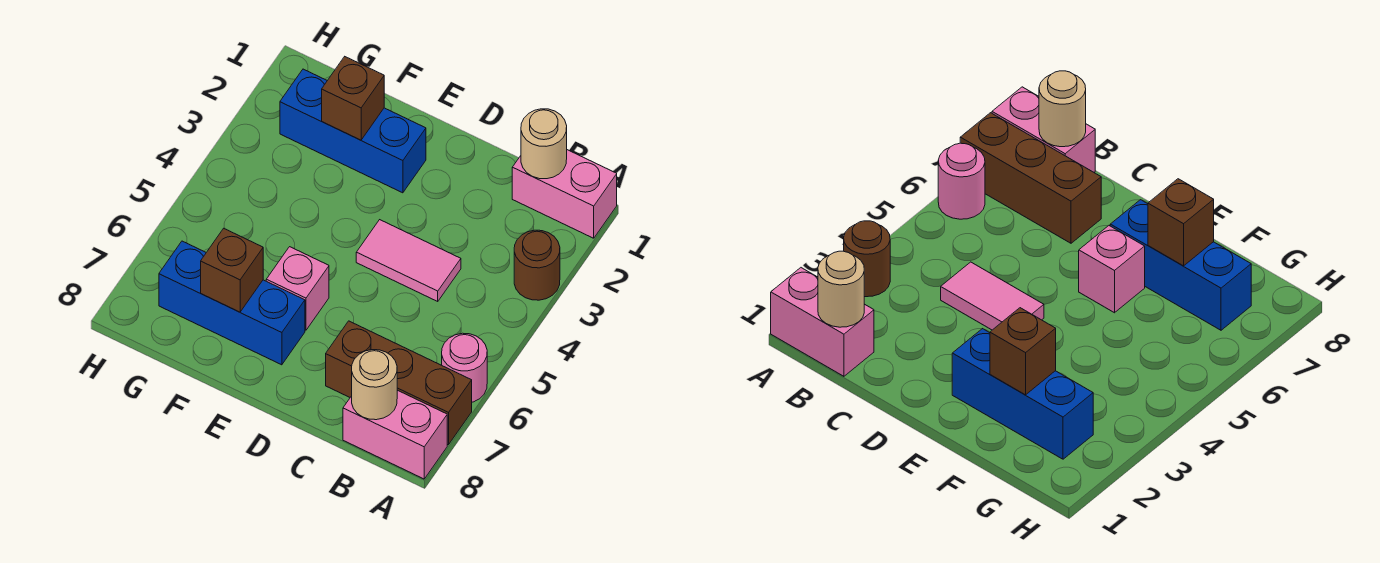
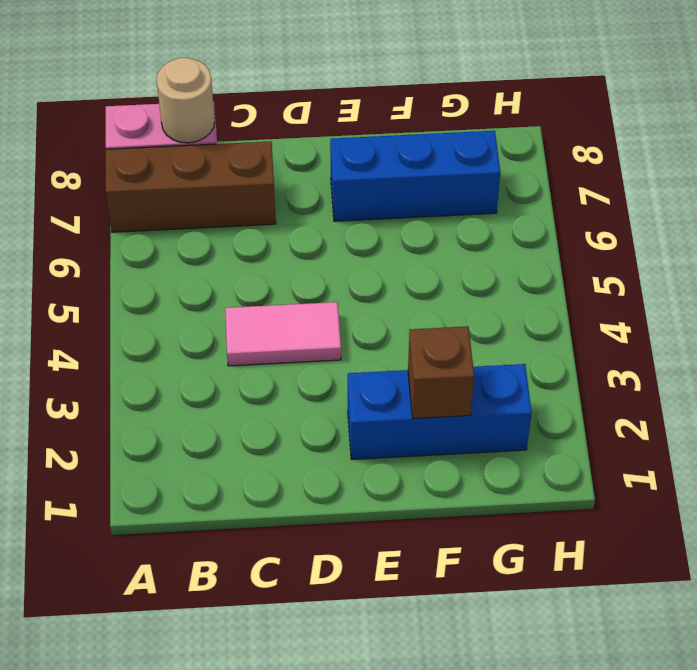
none -> pink 1x2 brick [512,150,617,238]
none -> brown 1x1 round brick [514,230,560,300]
none -> pink 1x1 round brick [442,333,487,402]

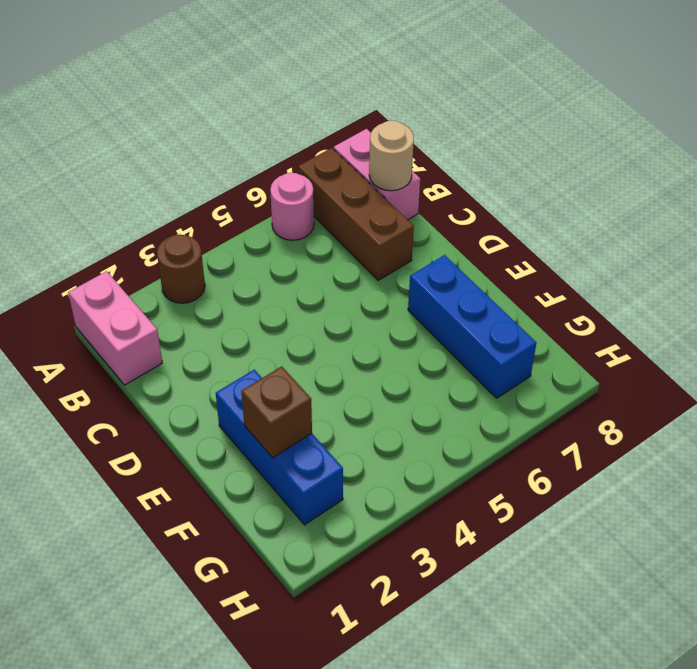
none -> pink 1x2 tile [356,220,461,301]
none -> pink 1x1 brick [266,247,329,330]
none -> tan 1x1 round brick [521,109,567,179]

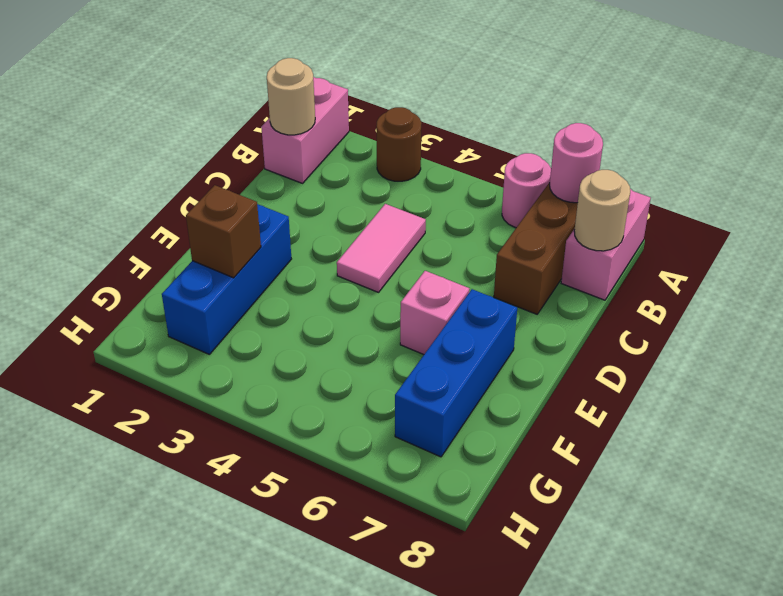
pink 1x1 round brick [550,123,603,203] -> none
none -> brown 1x1 brick [201,228,263,312]

